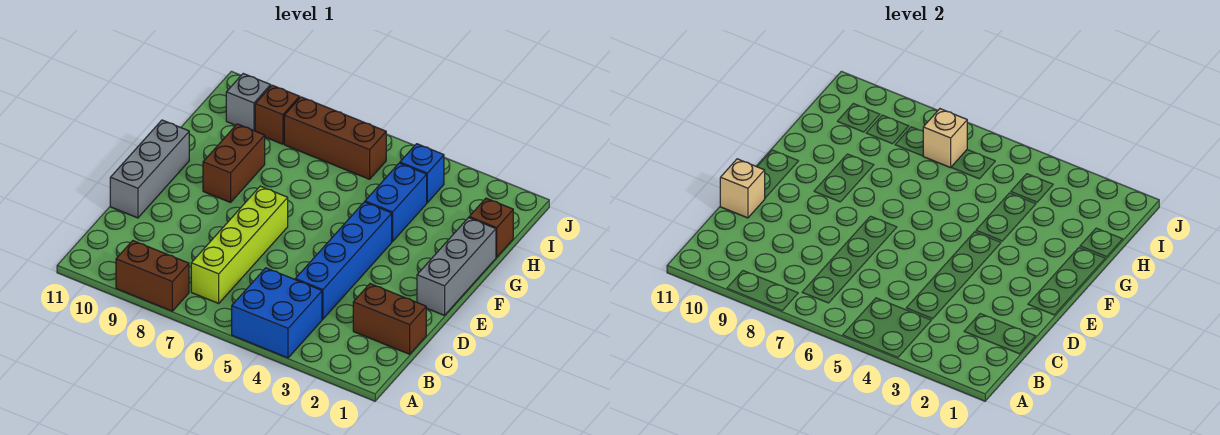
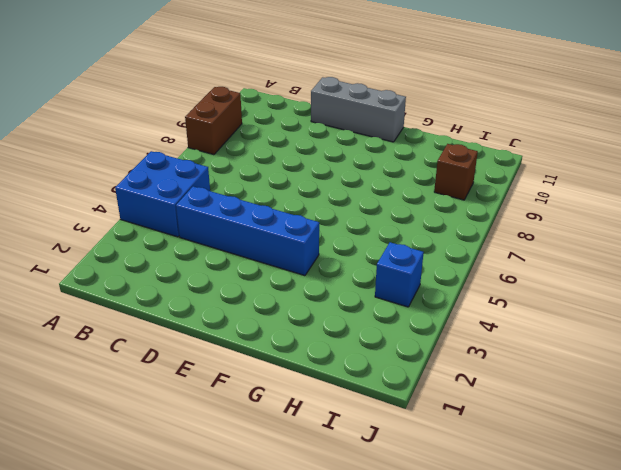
none -> lime 1x4 brick [191,186,288,303]
none -> brown 1x2 brick [353,284,426,354]
none -> grey 1x3 brick [417,218,496,315]

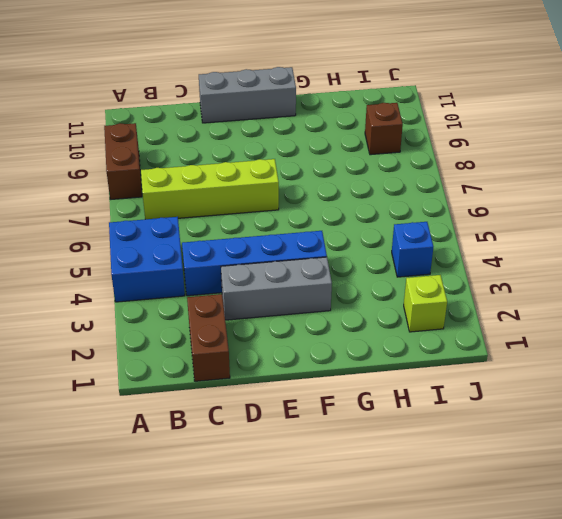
grey 1x3 brick [221,257,332,320] -> grey 1x3 brick moved to [417,218,496,315]
lime 1x1 brick [404,275,447,332] -> none
none -> brown 1x2 brick [203,124,265,202]
none -> blue 1x2 brick [365,163,427,242]
none -> brown 1x1 brick [469,198,513,257]

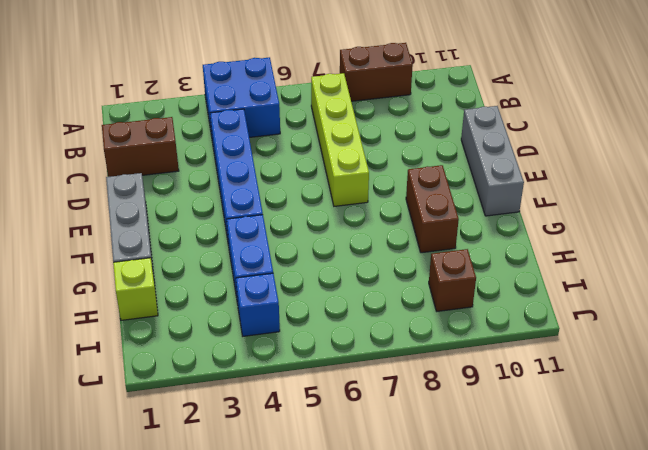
lime 1x1 brick [113,258,158,320] -> brown 1x1 brick [469,198,513,257]
none -> brown 1x3 brick [284,97,386,179]
none -> grey 1x1 brick [226,74,271,131]
none -> tan 1x1 brick [720,159,765,218]

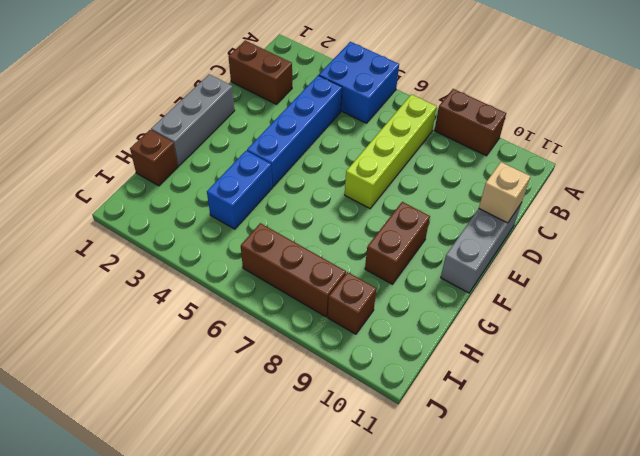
none -> blue 1x1 brick [400,144,444,203]
none -> grey 1x1 brick [226,74,271,131]
none -> tan 1x1 brick [923,109,968,168]

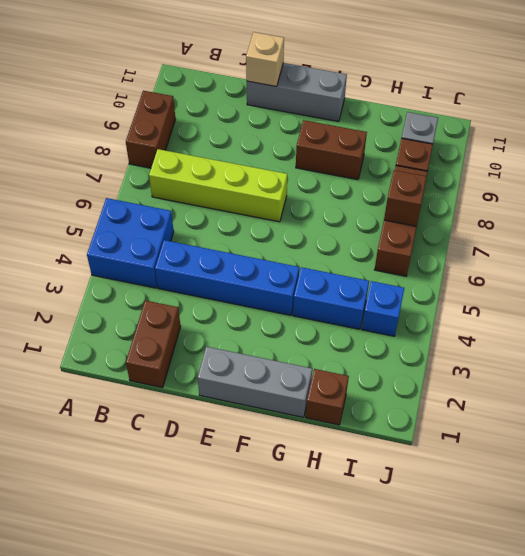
brown 1x1 brick [384,170,427,226] -> tan 1x1 brick [923,109,968,168]

